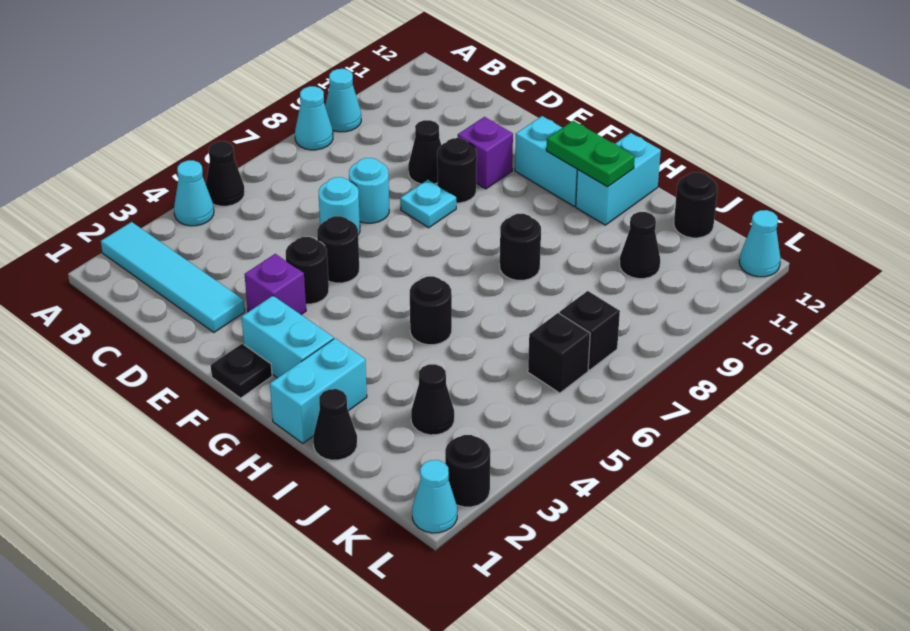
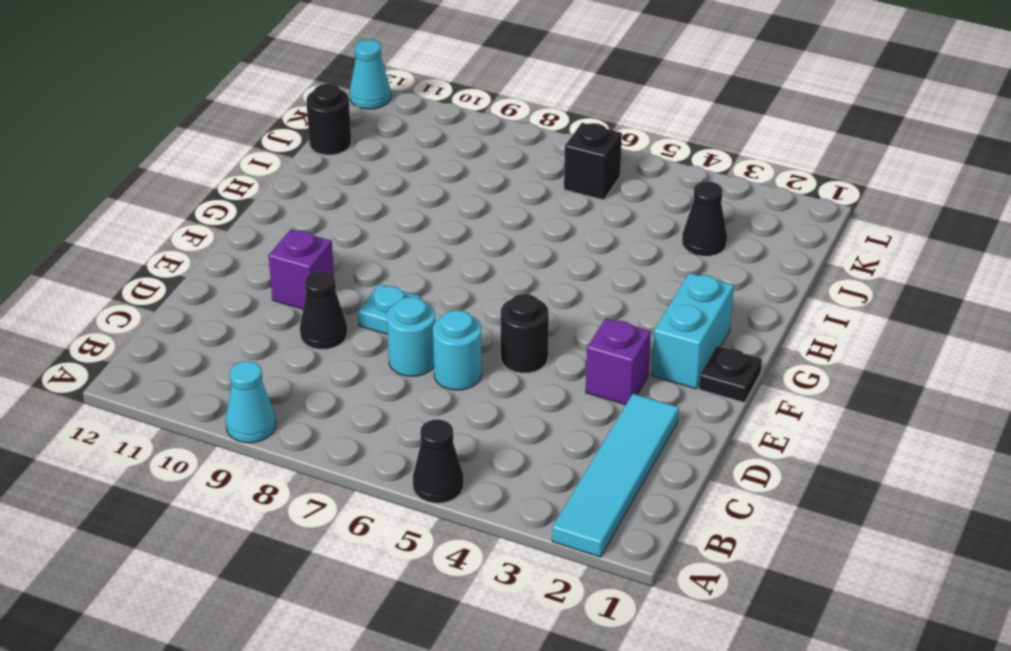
none -> cyan 1x1 cone [174,160,214,226]
none -> cyan 1x1 cone [295,86,333,150]
none -> black 1x1 round brick [286,237,329,304]
none -> black 1x1 round brick [437,138,477,203]

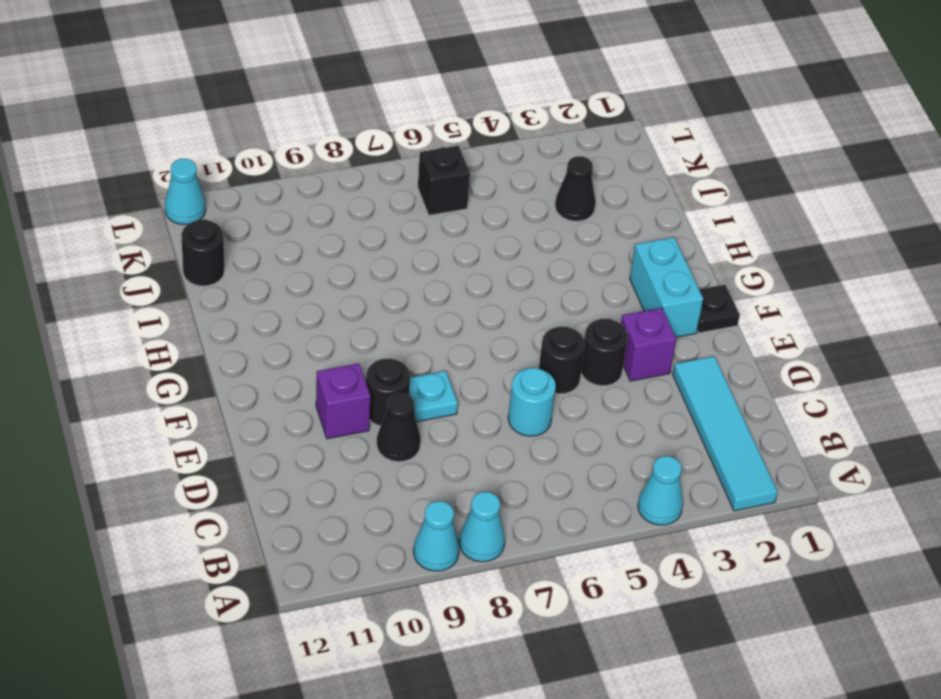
none -> black 1x1 cone [206,141,245,206]
none -> cyan 1x1 round brick [349,158,389,223]
none -> cyan 1x2 brick [515,116,578,206]
none -> cyan 1x2 brick [270,338,367,443]

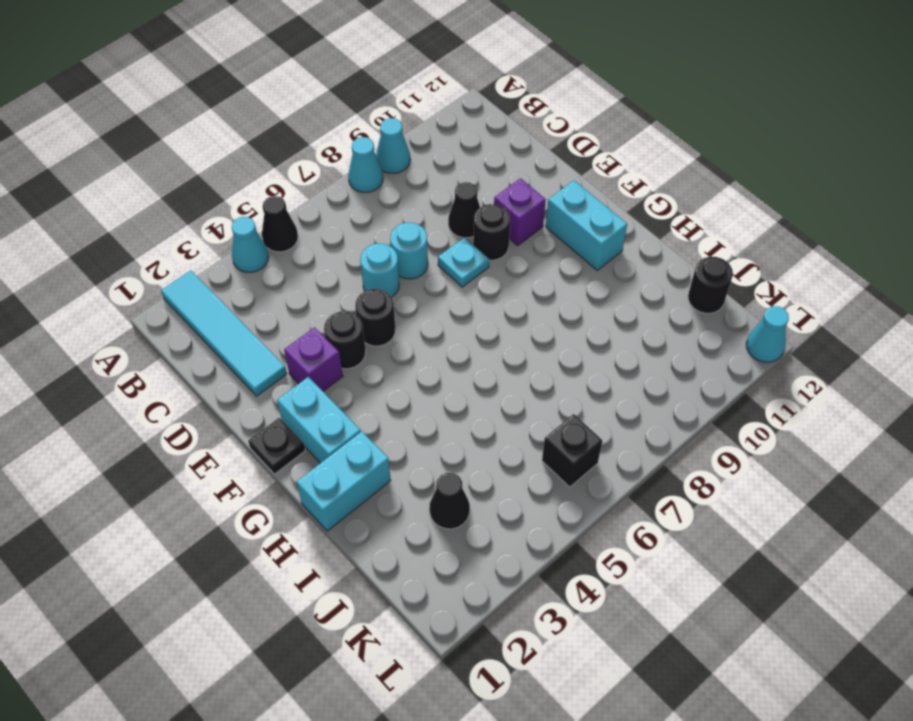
none -> black 1x1 round brick [410,276,452,345]
none -> black 1x1 round brick [500,214,541,280]
none -> cyan 1x2 brick [576,133,661,225]
none -> black 1x1 cone [313,389,357,460]

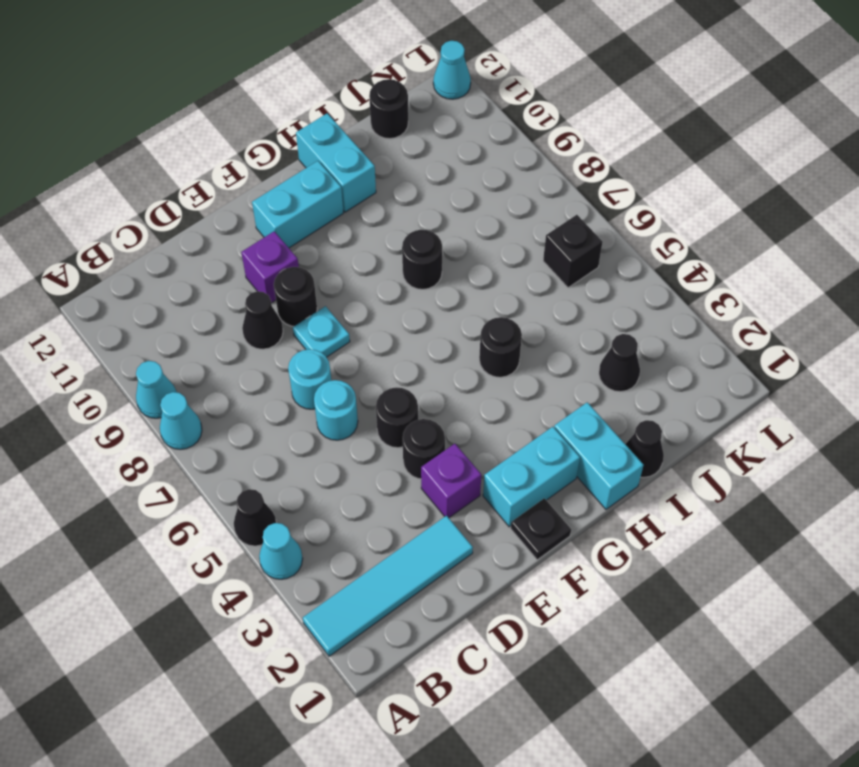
none -> black 1x1 cone [620,212,660,279]
none -> black 1x1 brick [559,291,620,370]
none -> cyan 1x1 cone [412,460,457,533]
none -> black 1x1 round brick [445,435,490,507]

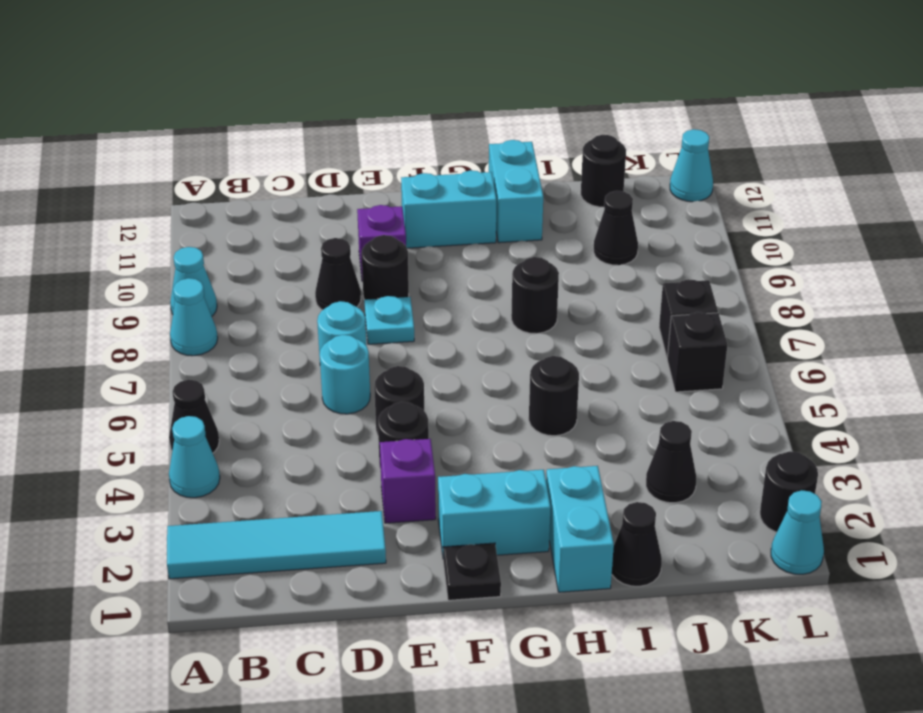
none -> green 1x2 plate [546,121,635,187]

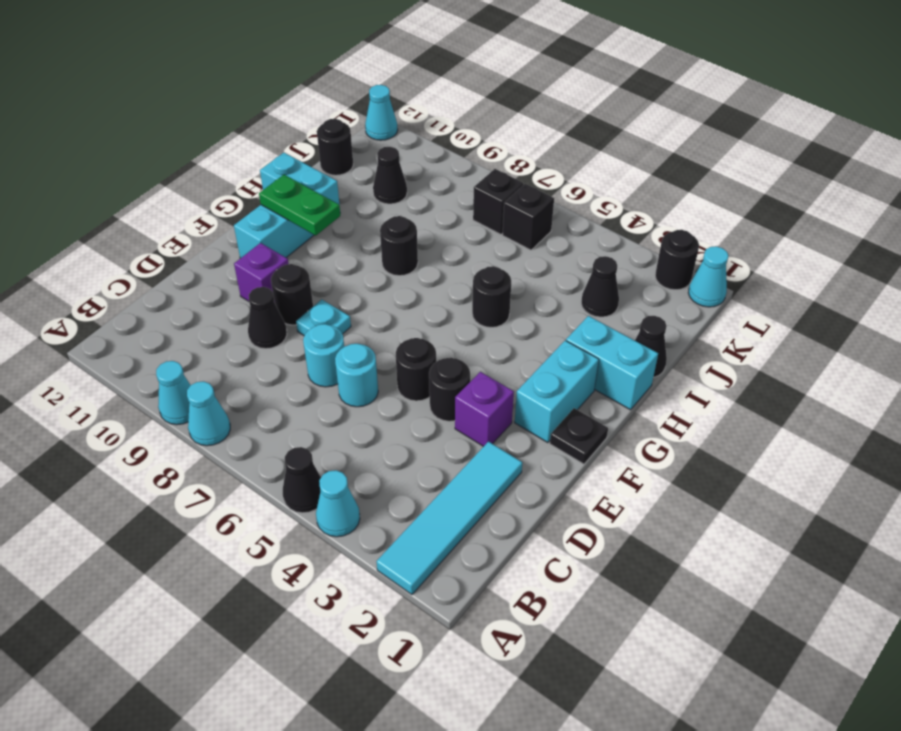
green 1x2 plate [259,175,340,235] -> green 1x2 plate turned to [546,121,635,187]

